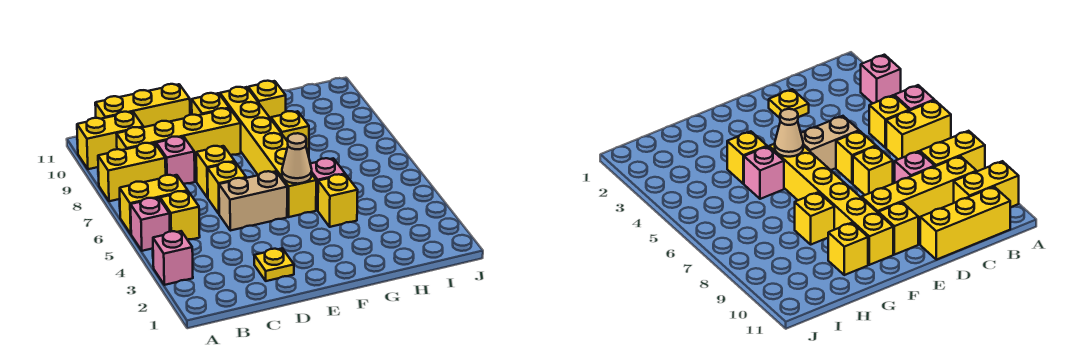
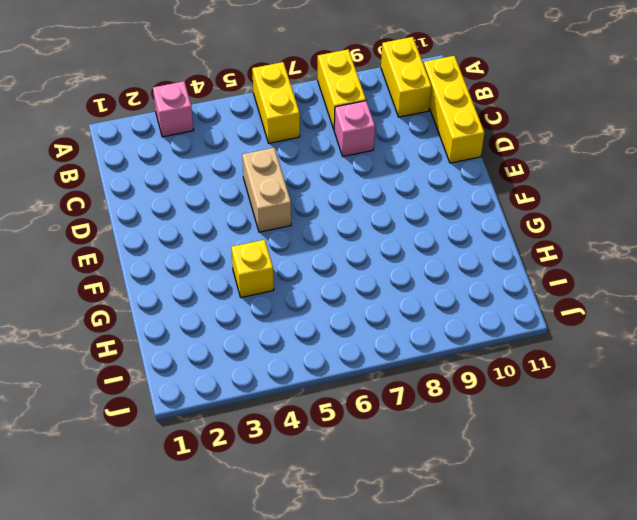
none -> pink 1x1 brick [131,198,170,251]
none -> yellow 1x1 brick [160,191,200,240]
none -> yellow 1x4 brick [117,108,241,164]

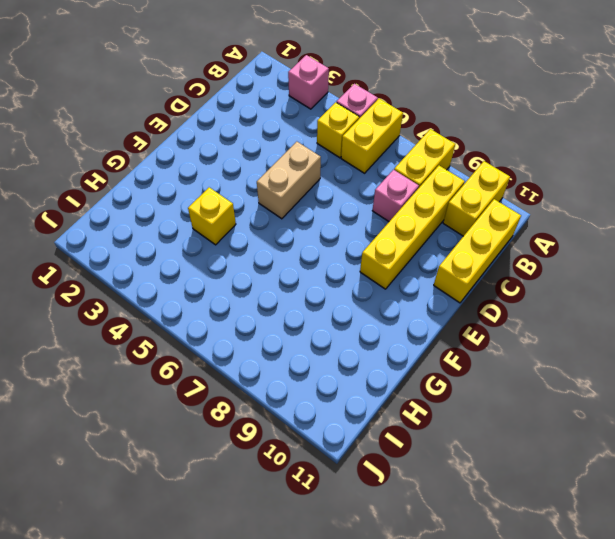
none -> yellow 1x1 plate [254,248,294,281]
none -> yellow 1x1 brick [208,162,246,214]
none -> yellow 1x1 brick [196,146,235,198]

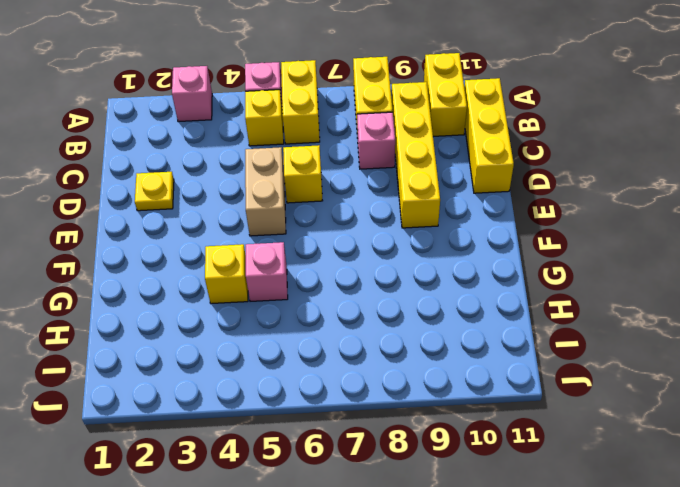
none -> yellow 1x1 brick [196,146,235,198]
none -> yellow 1x1 brick [192,93,229,115]
none -> yellow 1x6 brick [220,87,316,217]

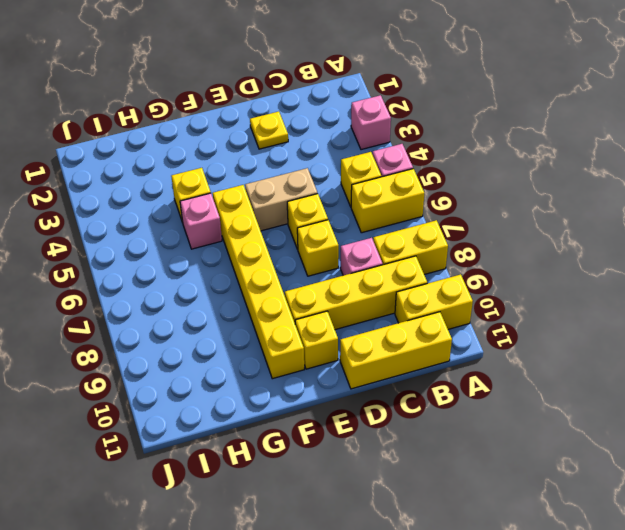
none -> yellow 1x1 brick [271,111,309,156]
none -> yellow 1x1 brick [248,81,286,119]
none -> tan 1x1 cone [282,133,312,184]

